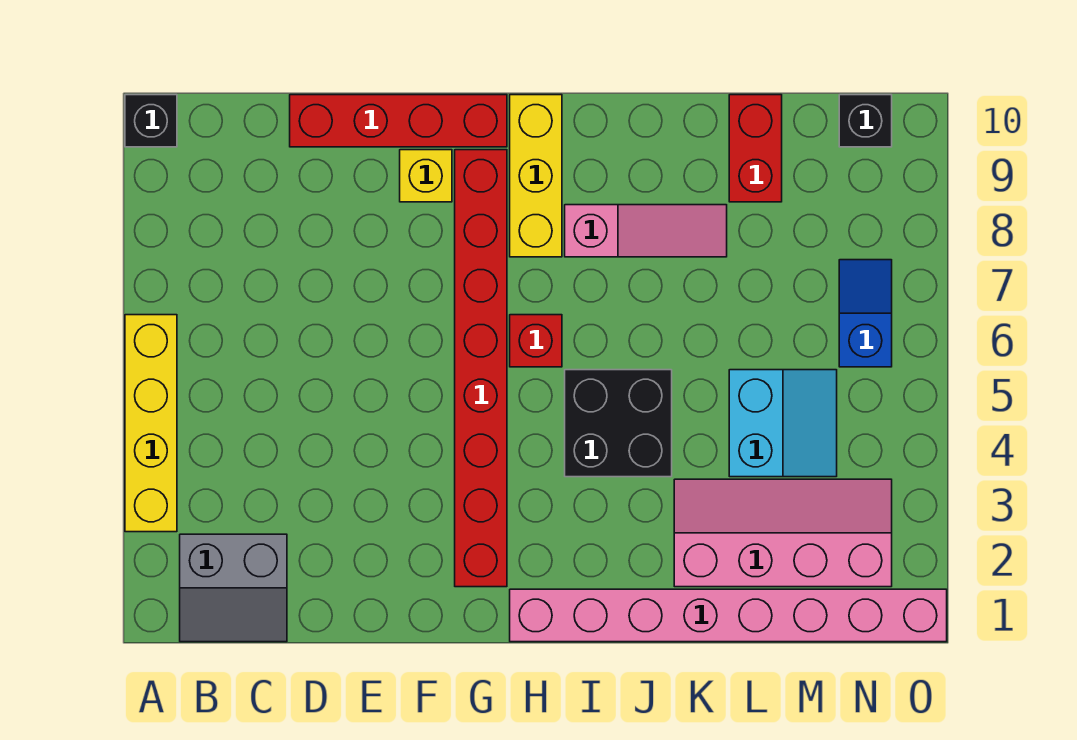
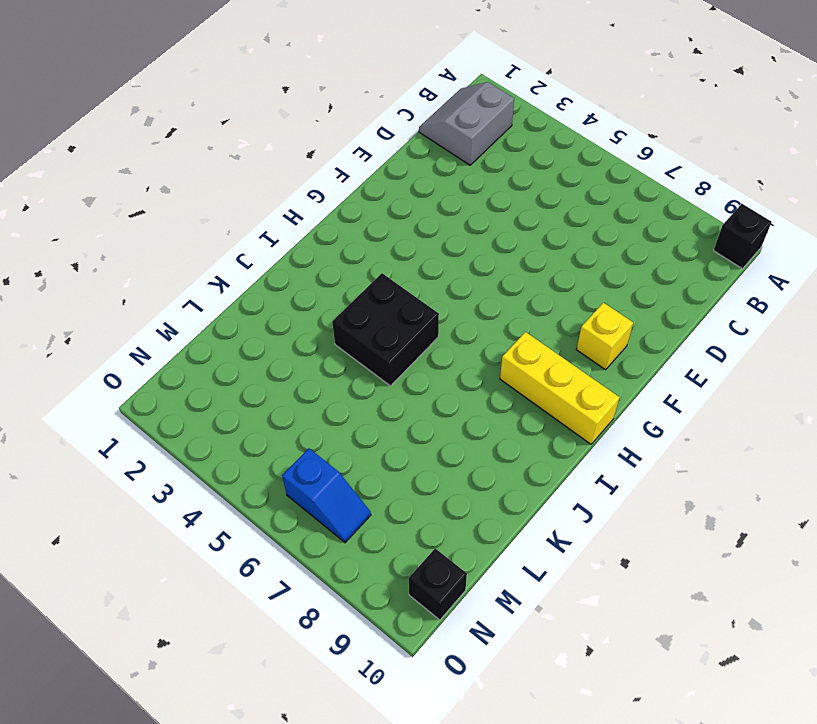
none -> yellow 1x4 brick [125,315,177,532]
none -> red 1x4 brick [290,95,507,147]
none -> red 1x8 brick [455,150,507,587]

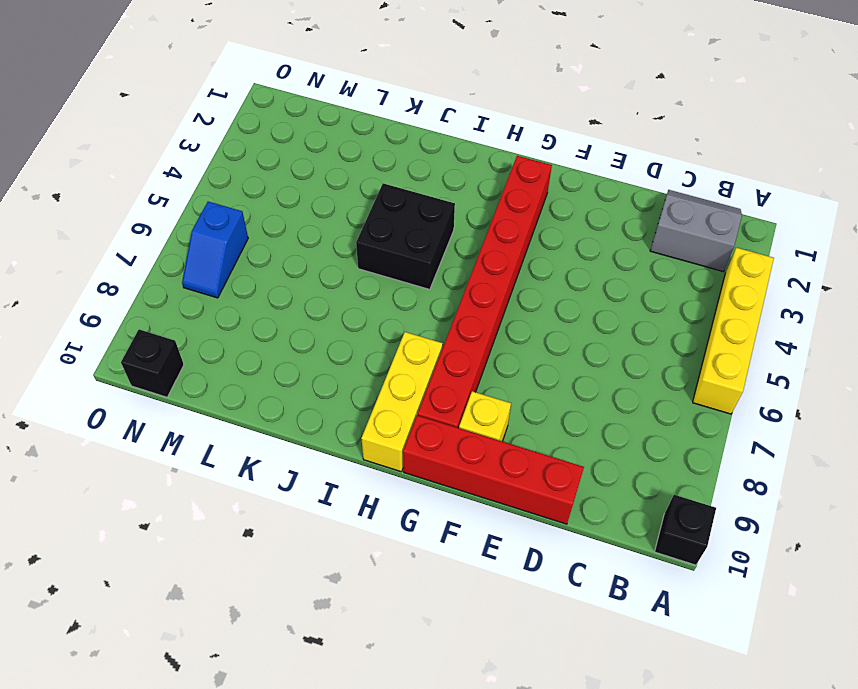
none -> pink 1x8 brick [510,589,947,642]
none -> red 1x1 brick [510,315,562,367]
none -> pink 1x3 slope [565,205,727,257]

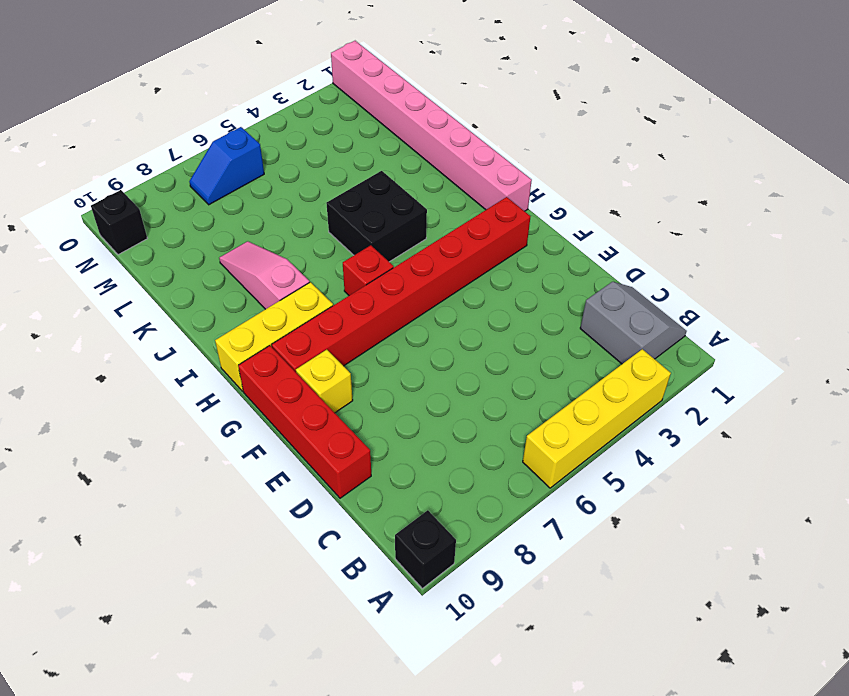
none -> pink 2x4 slope [674,479,892,587]
none -> cyan 2x2 slope [729,370,837,477]
none -> red 1x2 brick [729,95,782,202]

